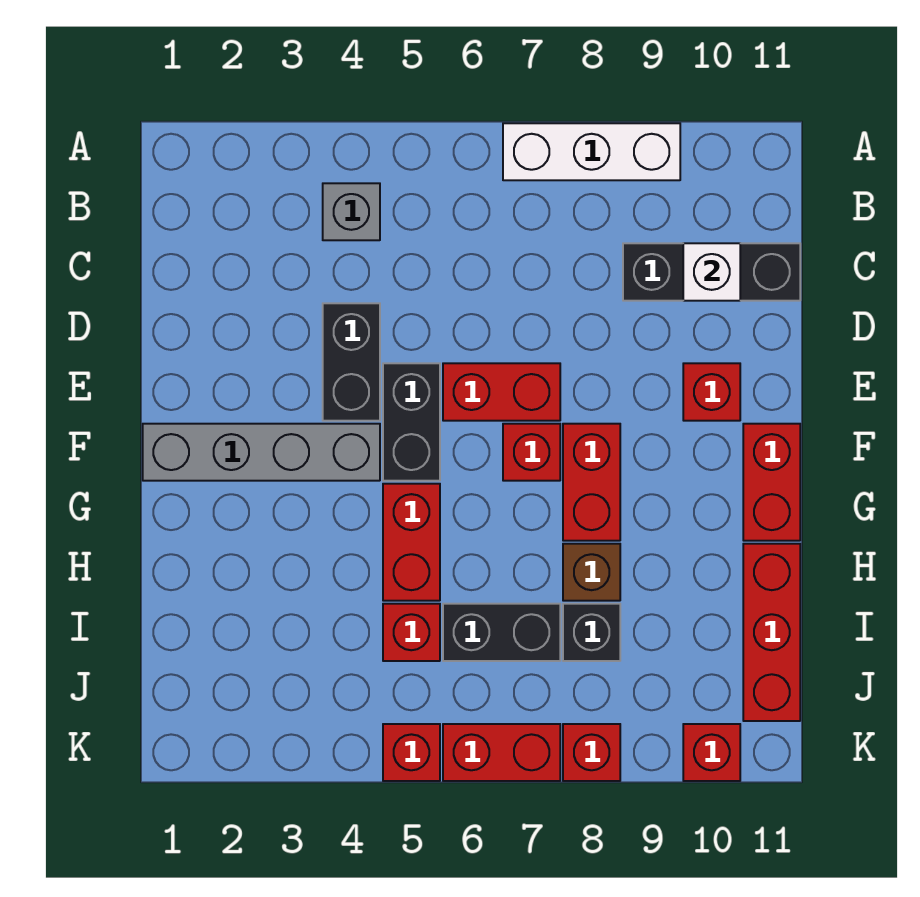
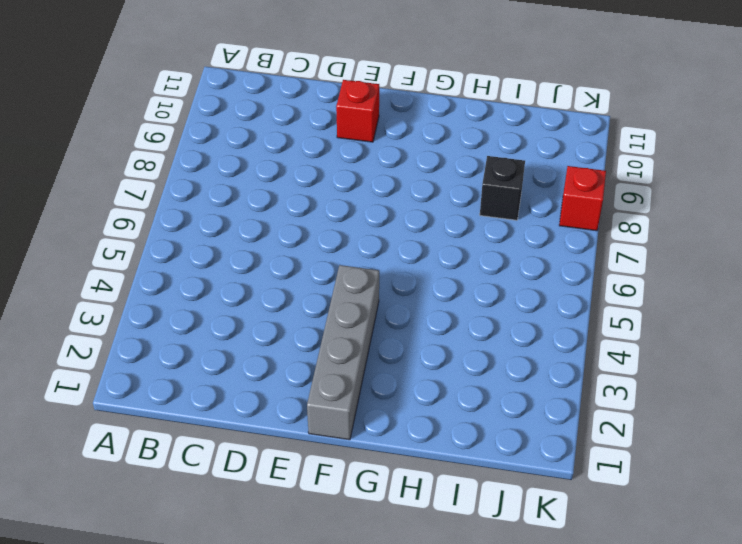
none -> white 1x3 brick [503,123,680,180]
none -> grey 1x1 brick [323,183,380,240]
none -> black 1x3 brick [623,243,800,301]

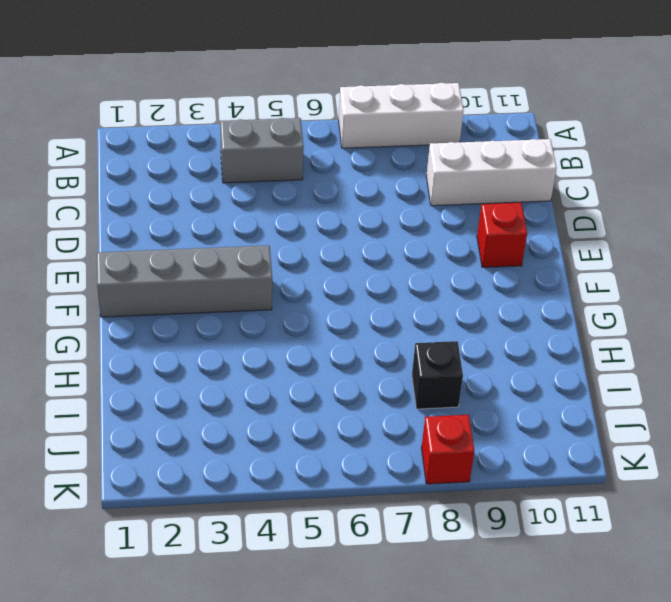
grey 1x2 brick [220,118,304,183] -> grey 1x1 brick [323,183,380,240]
white 1x3 brick [426,139,557,206] -> black 1x3 brick [623,243,800,301]
none -> black 1x2 brick [323,303,380,421]
none -> black 1x2 brick [383,363,440,481]
none -> red 1x2 brick [443,363,560,421]

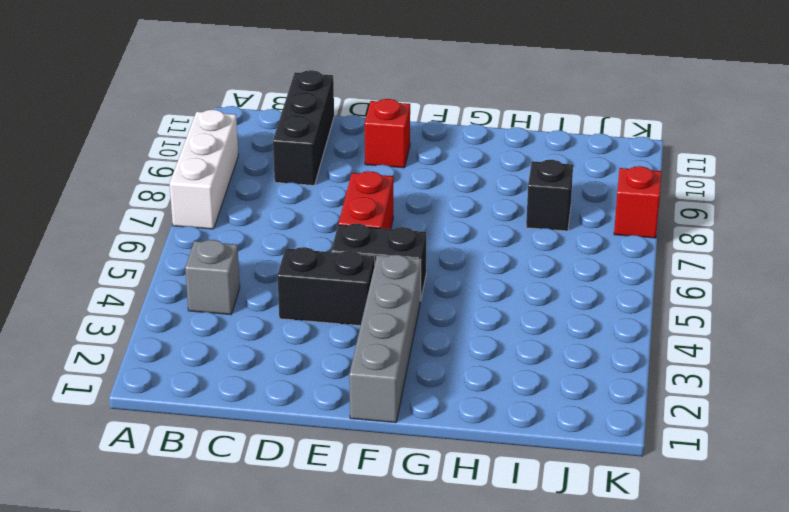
none -> red 1x1 brick [503,424,560,481]
none -> red 1x2 brick [563,424,620,541]
none -> red 1x2 brick [743,424,800,541]

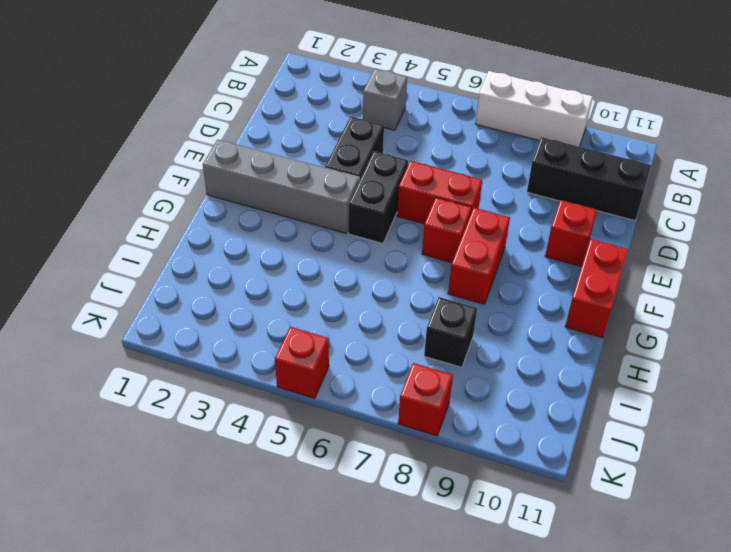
none -> red 1x2 brick [383,484,440,601]
none -> brown 1x1 brick [563,544,620,601]
none -> red 1x3 brick [743,544,800,721]

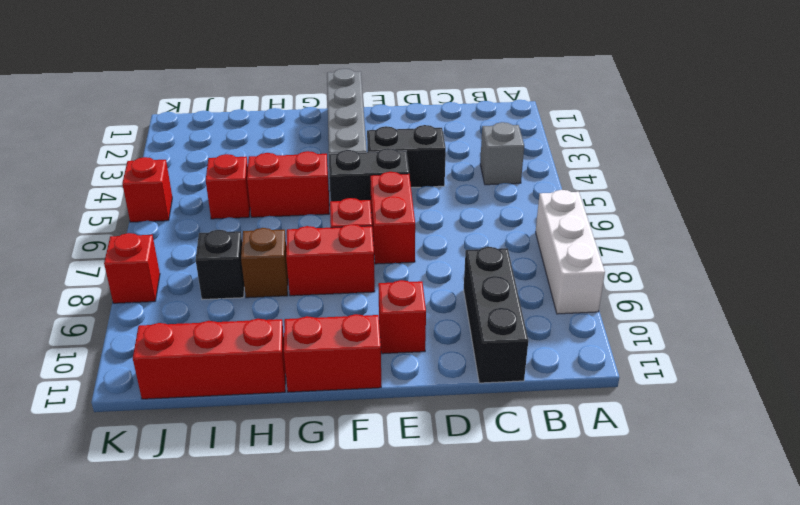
none -> black 1x2 brick [443,604,560,661]
none -> red 1x2 brick [443,724,560,781]
none -> red 1x1 brick [683,724,740,781]

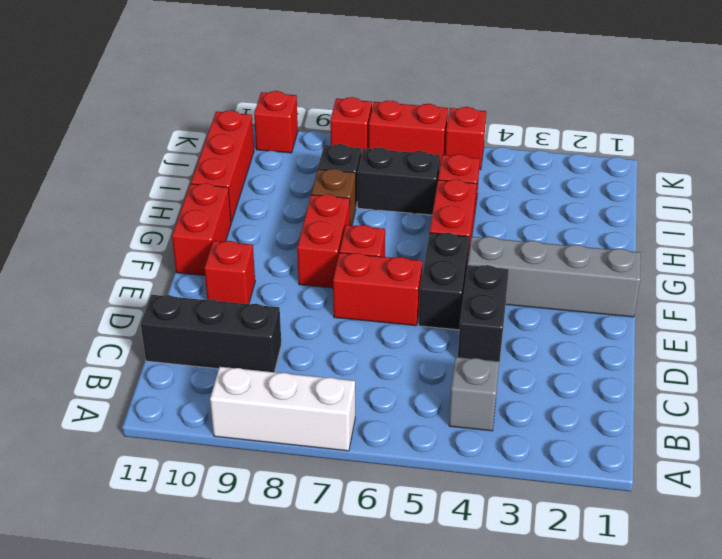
none -> white 1x1 brick [683,243,740,301]

